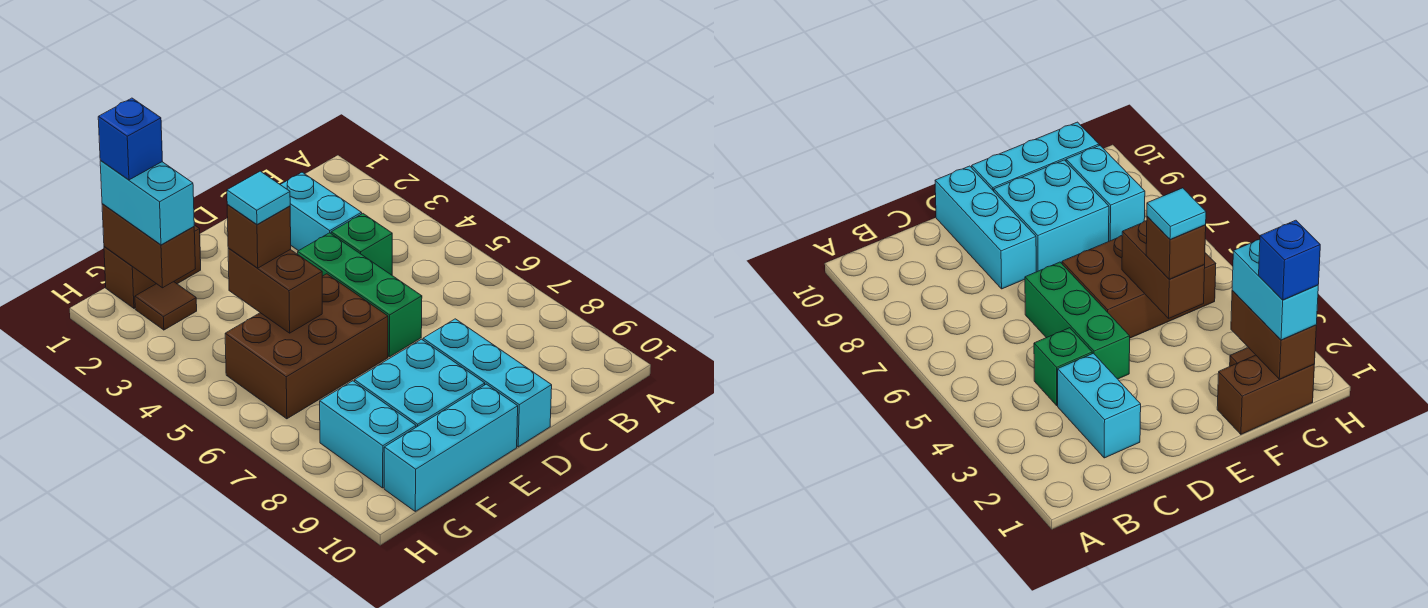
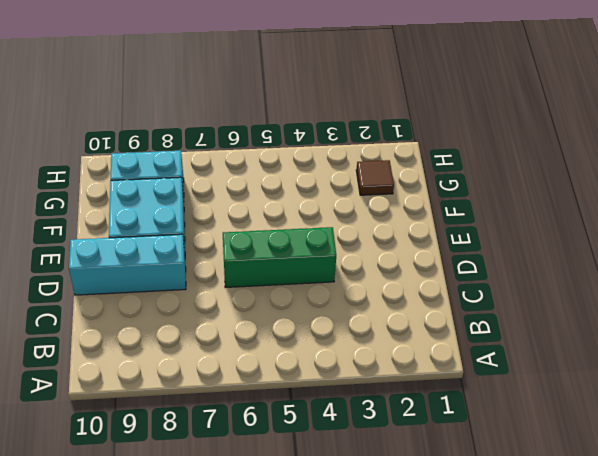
none -> cyan 1x2 brick [280,172,362,251]
none -> green 1x1 brick [331,214,392,275]
none -> brown 2x3 brick [225,274,388,419]

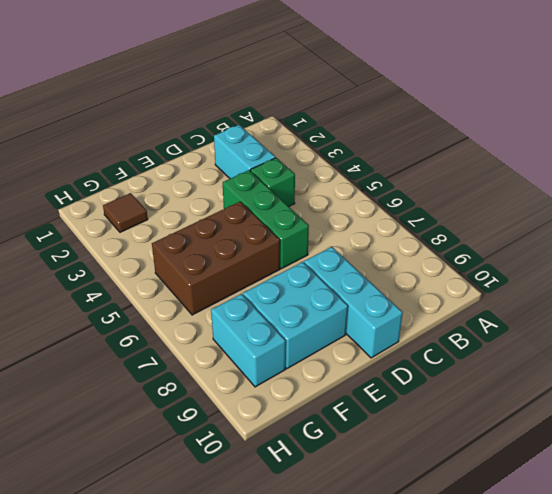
none -> cyan 1x3 brick [384,384,518,511]
none -> brown 1x2 brick [104,225,201,308]
none -> brown 1x2 brick [228,248,322,333]

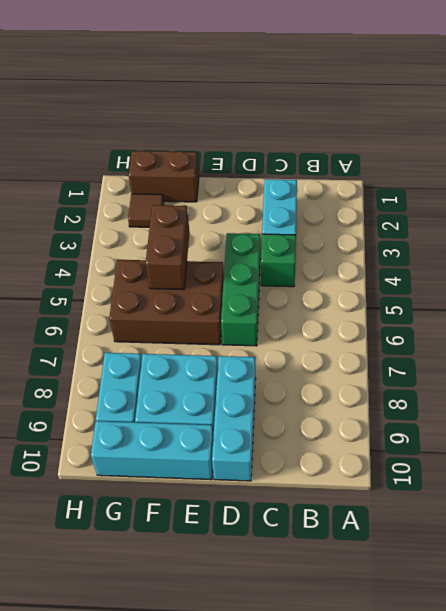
none -> brown 1x2 brick [102,204,195,288]
none -> brown 1x1 brick [227,205,291,268]
none -> cyan 1x2 brick [100,161,194,245]

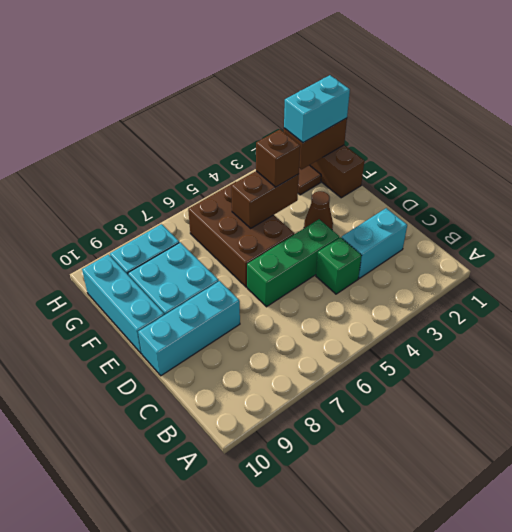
brown 1x1 cone [304,191,333,230] -> none
none -> cyan 1x1 tile [227,171,290,224]
none -> blue 1x1 brick [98,98,162,180]

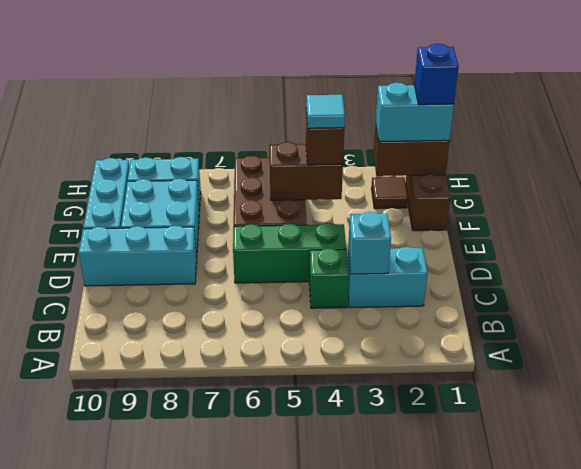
cyan 1x1 brick [348,212,391,274] -> none

